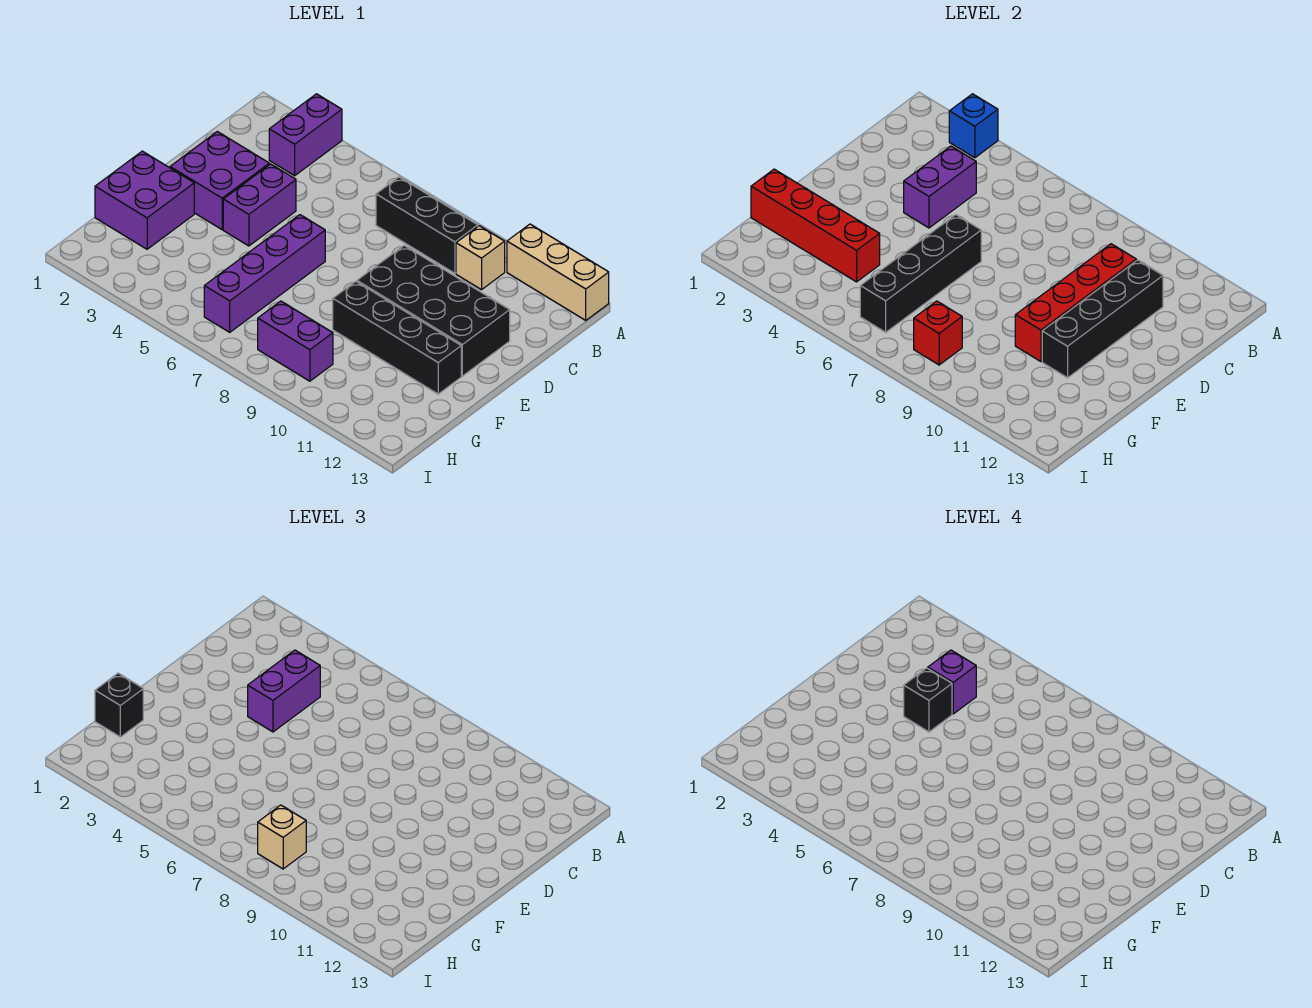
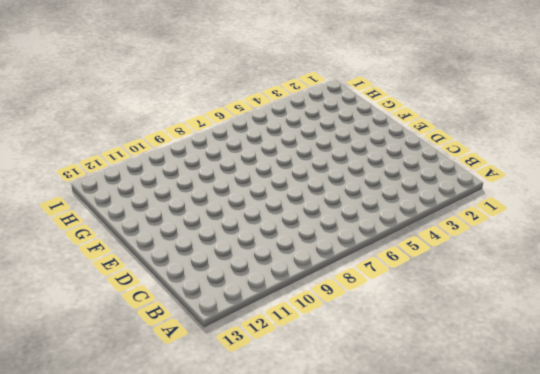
none -> purple 1x2 brick [269,94,342,176]
none -> tan 1x3 brick [507,224,609,320]
none -> black 1x3 brick [376,177,478,273]

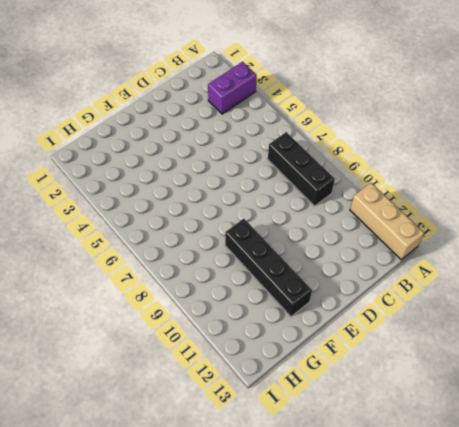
none -> tan 1x1 brick [456,226,505,290]
none -> purple 2x2 brick [170,132,269,230]
none -> purple 1x2 brick [223,164,296,246]

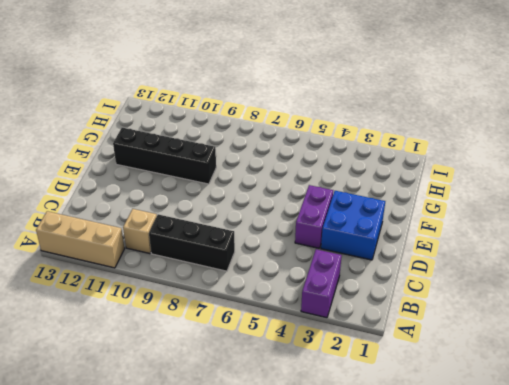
blue 2x2 brick [321,191,385,260] -> purple 2x2 brick [170,132,269,230]
none -> black 2x4 brick [357,246,510,376]
none -> purple 1x4 brick [204,215,325,332]
none -> purple 2x2 brick [95,151,194,249]

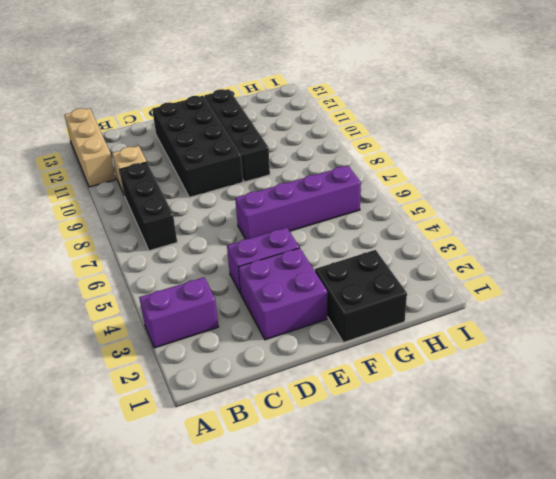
black 2x2 brick [315,250,407,342] -> purple 2x2 brick [95,151,194,249]
none -> purple 1x2 brick [258,301,333,381]
none -> blue 1x1 brick [949,94,998,158]
none -> purple 1x2 brick [904,146,976,228]

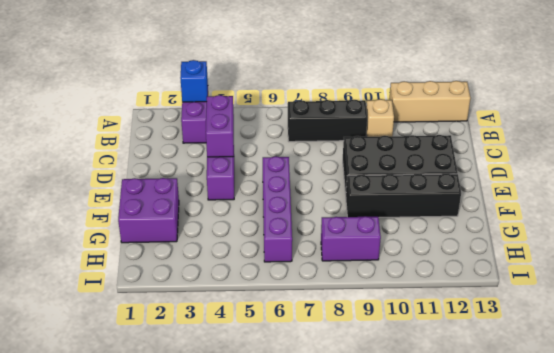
none -> purple 2x2 brick [170,132,269,230]
none -> red 1x4 brick [1015,244,1136,362]
none -> black 1x4 brick [1042,260,1163,378]

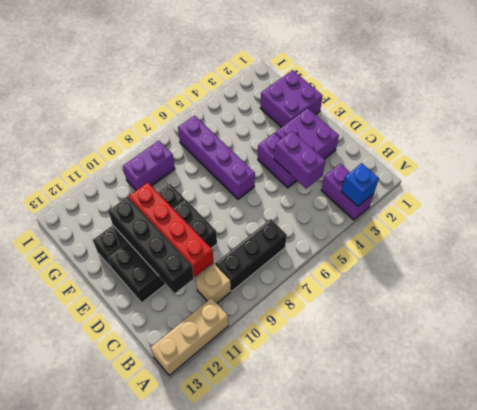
none -> black 1x4 brick [860,215,981,332]
none -> red 1x4 brick [751,169,880,282]
none -> red 1x1 brick [914,301,962,365]

